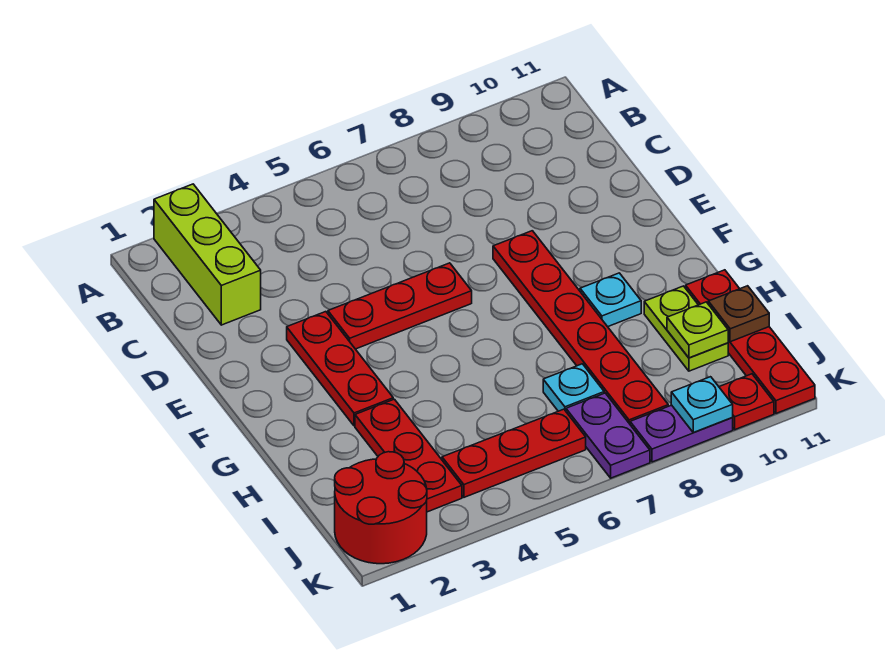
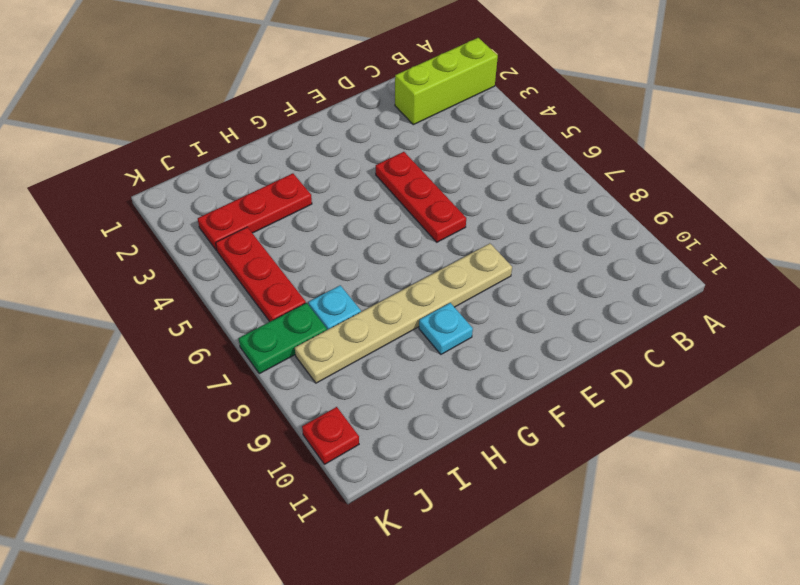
tan 1x6 plate [295,243,512,383] -> red 1x6 plate [493,231,668,424]
green 1x2 plate [239,303,327,374] -> purple 1x2 plate [566,393,650,478]
none -> red 1x3 plate [287,312,393,426]
none -> lime 1x2 plate [644,286,728,371]
none -> red 1x4 plate [686,270,815,413]

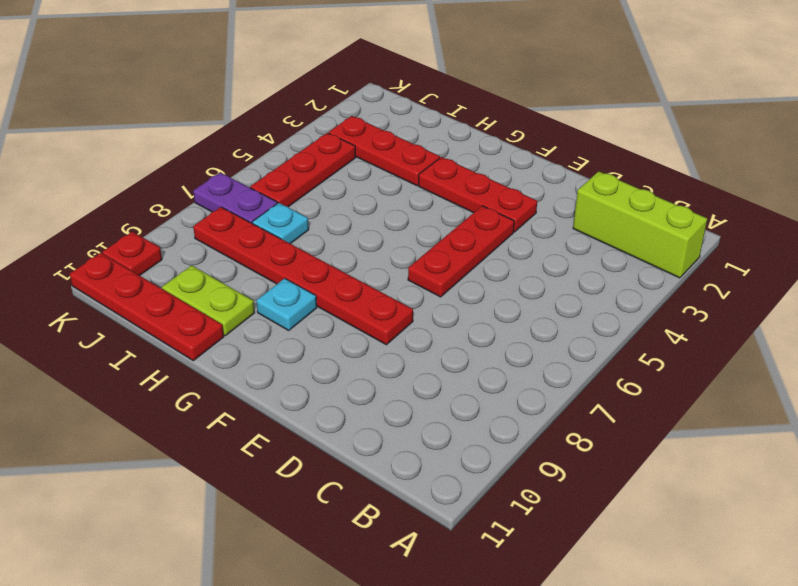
none -> red 2x2 round brick [335,452,427,564]
none -> purple 1x2 plate [630,405,733,462]
none -> lime 1x1 plate [667,302,728,358]

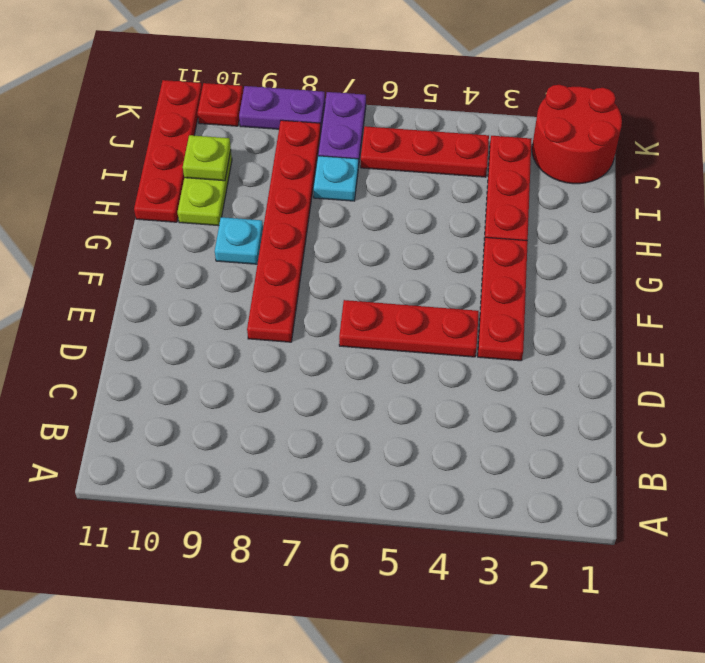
none -> lime 1x3 brick [154,184,261,325]
none -> brown 1x1 plate [708,286,769,342]
none -> cyan 1x1 plate [671,377,733,432]

